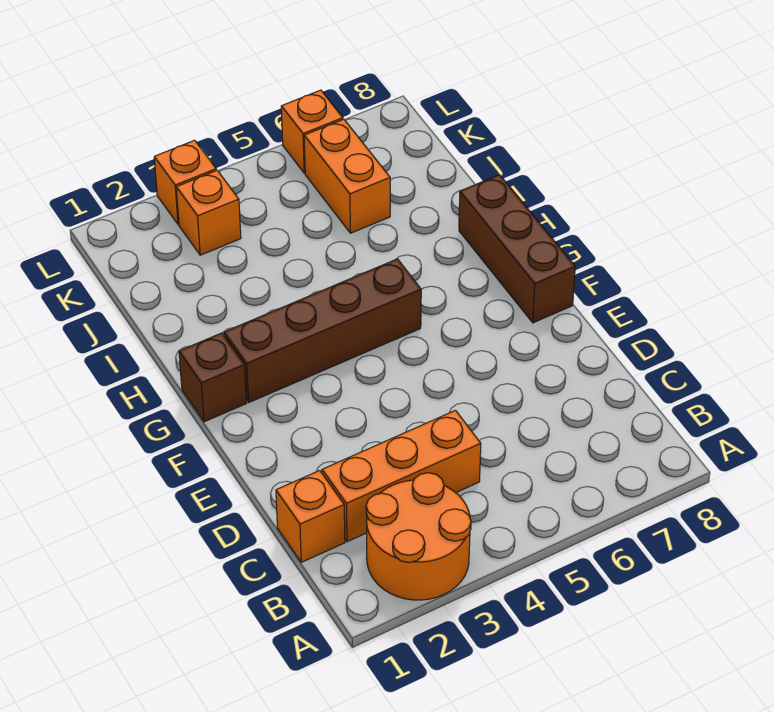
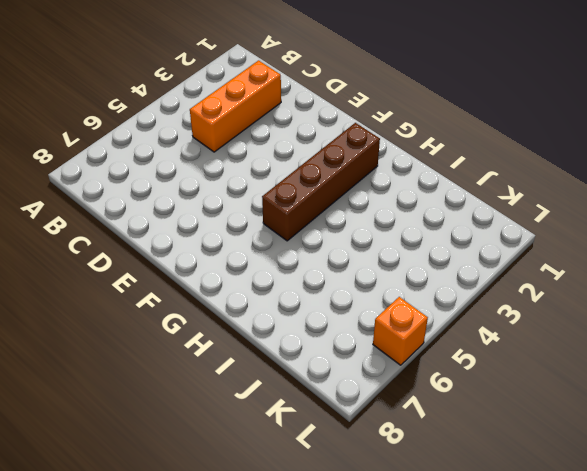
none -> orange 2x2 round brick [366,473,471,600]
none -> orange 1x1 brick [276,470,345,562]

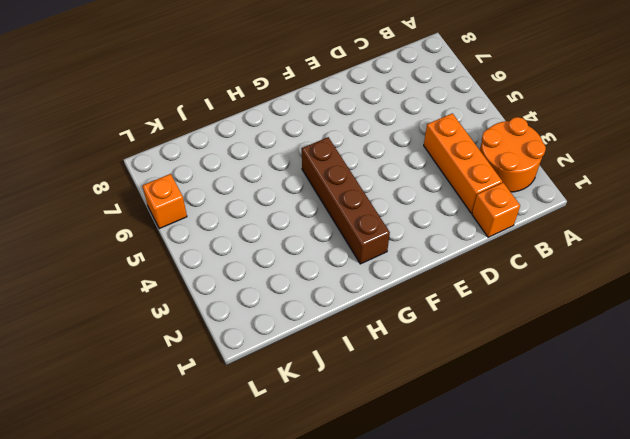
none -> brown 1x3 brick [459,175,575,323]
none -> brown 1x1 brick [179,333,246,422]

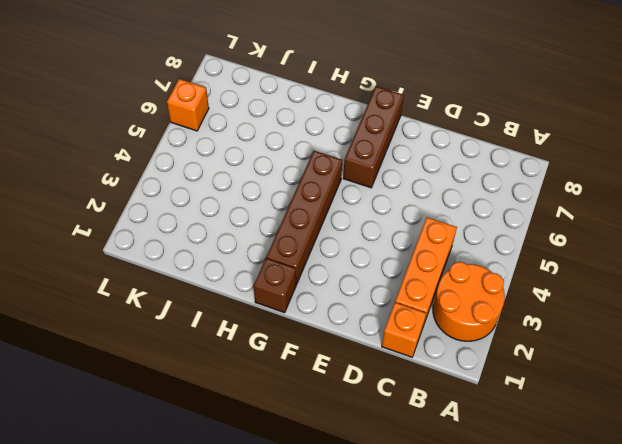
brown 1x3 brick [343,86,404,188] -> brown 1x3 brick turned to [459,175,575,323]
none -> orange 1x2 brick [304,119,390,233]
none -> orange 1x1 brick [176,170,241,255]

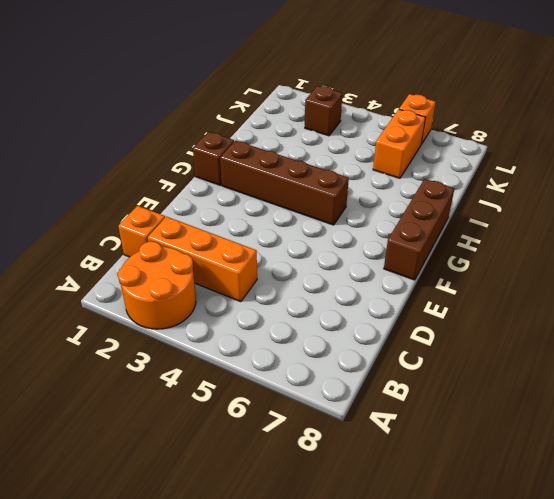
brown 1x1 brick [305,86,343,136] -> orange 1x1 brick [176,170,241,255]
none -> orange 1x1 brick [154,140,216,225]

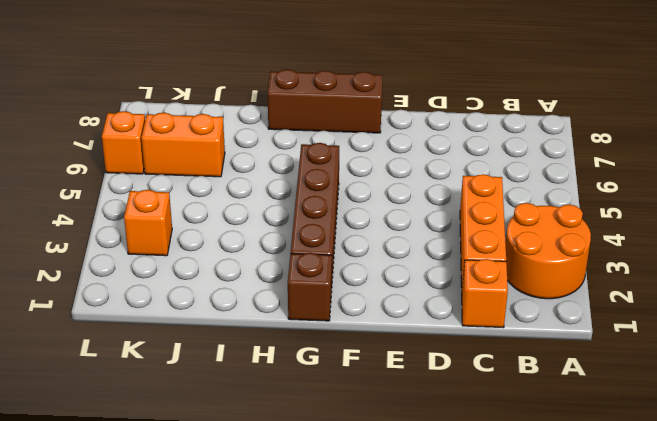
none -> orange 1x1 brick [154,140,216,225]

